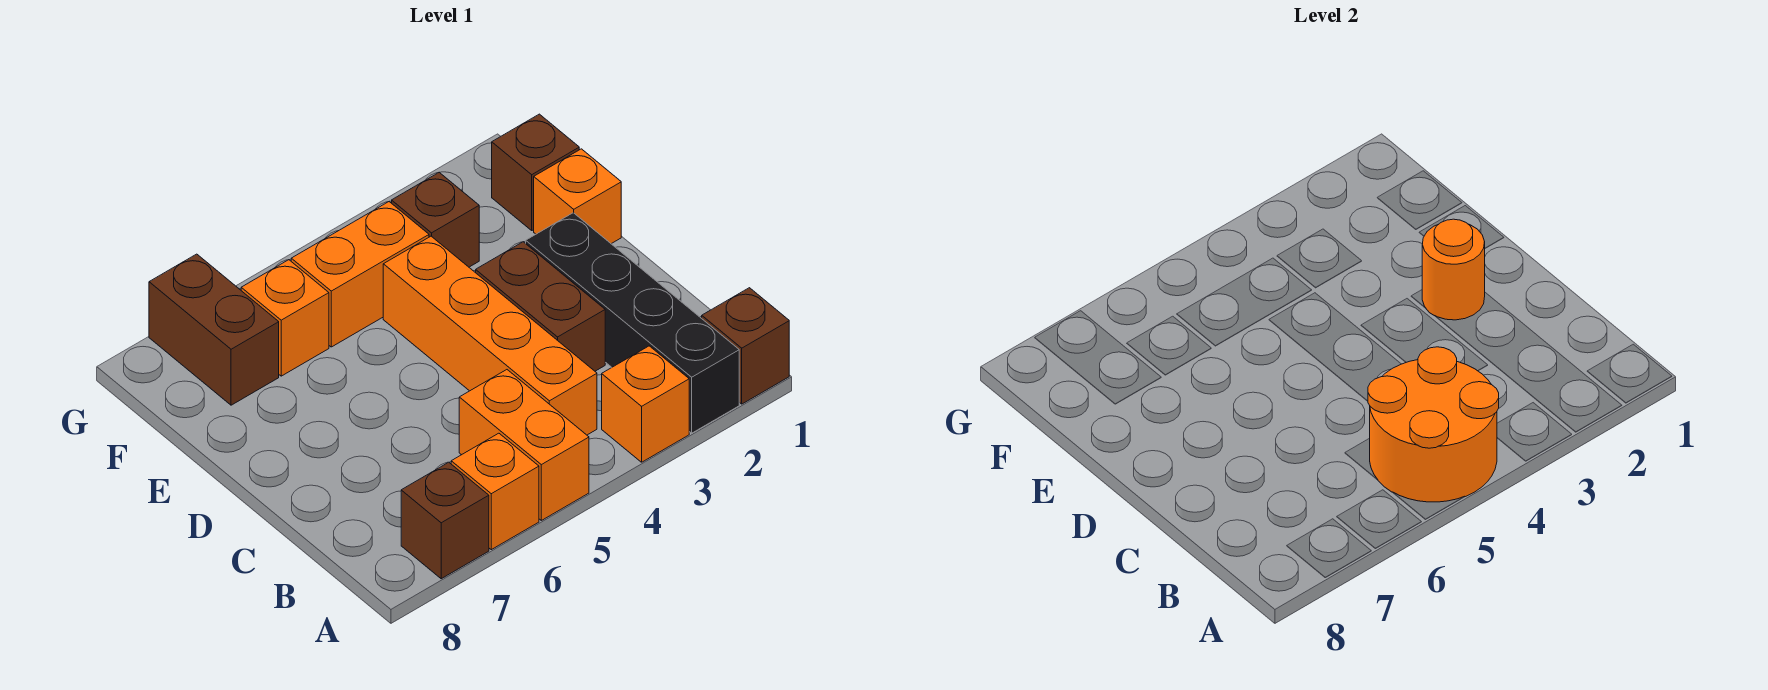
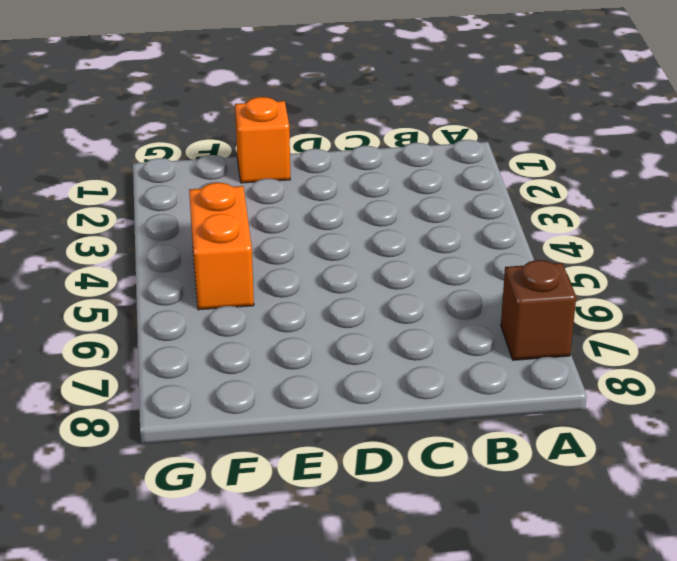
none -> brown 1x1 brick [702,288,789,404]
none -> black 1x4 brick [526,213,739,433]
none -> orange 1x1 brick [602,346,689,462]

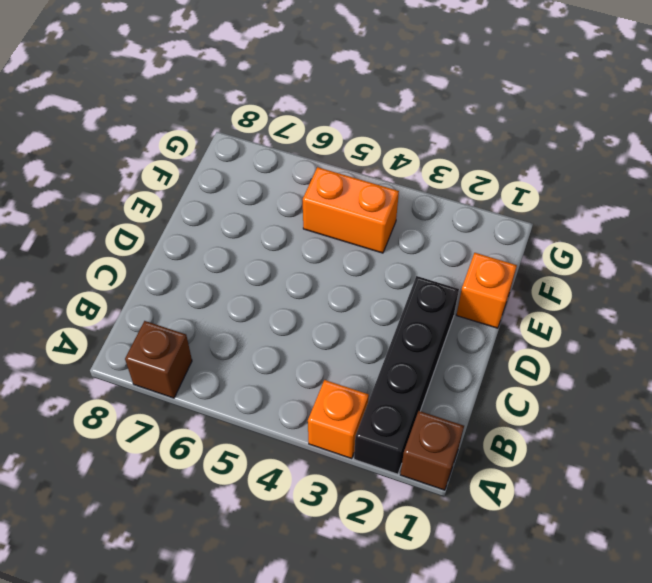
none -> orange 1x2 brick [459,370,589,520]
none -> orange 1x1 brick [451,433,539,550]
none -> orange 1x4 brick [383,236,597,435]

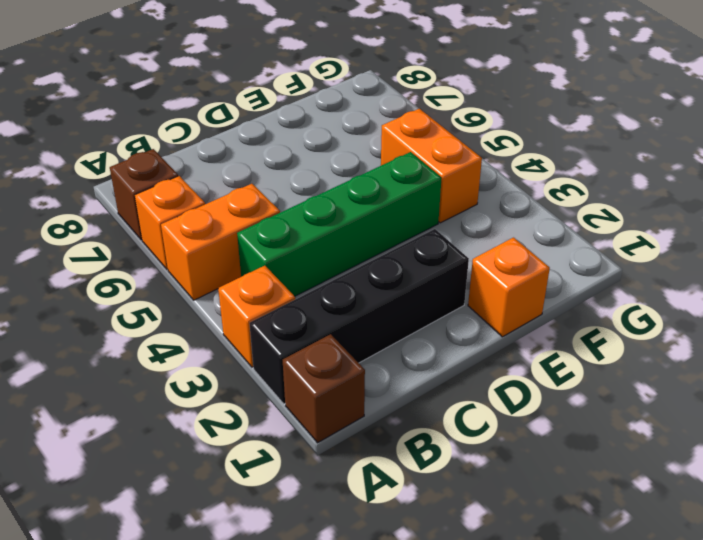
green 1x4 brick [237,152,442,296] -> orange 1x4 brick [383,236,597,435]
none -> brown 1x2 brick [476,242,605,371]
none -> brown 1x1 brick [492,114,579,230]
none -> brown 1x1 brick [392,172,479,267]

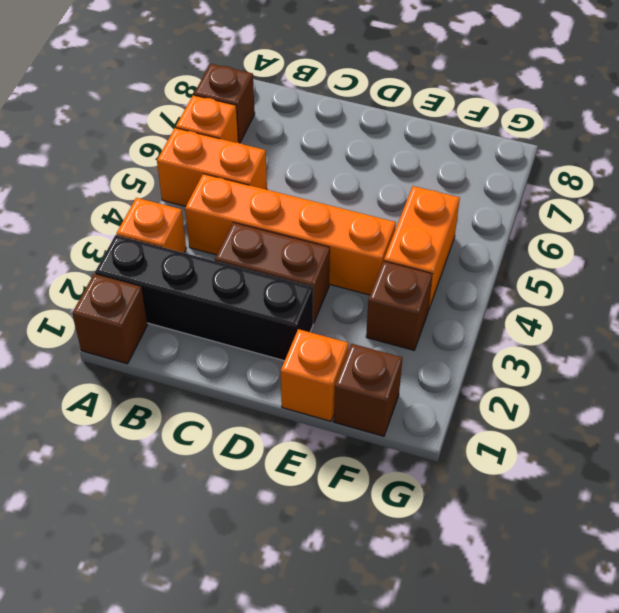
none -> orange 1x1 brick [241,260,329,376]
none -> brown 1x2 brick [149,254,279,405]
none -> orange 2x2 round brick [1368,347,1499,502]

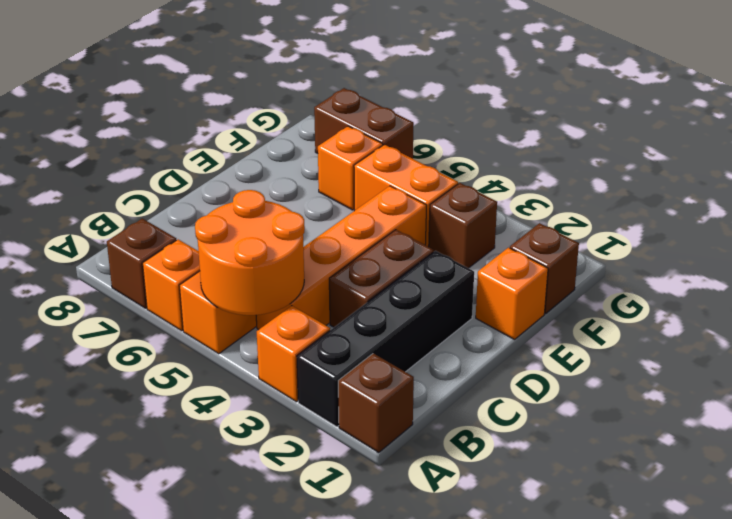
brown 1x2 brick [314,88,414,159] -> brown 1x2 brick turned to [149,254,279,405]
none -> orange 1x1 round brick [1422,219,1485,320]

